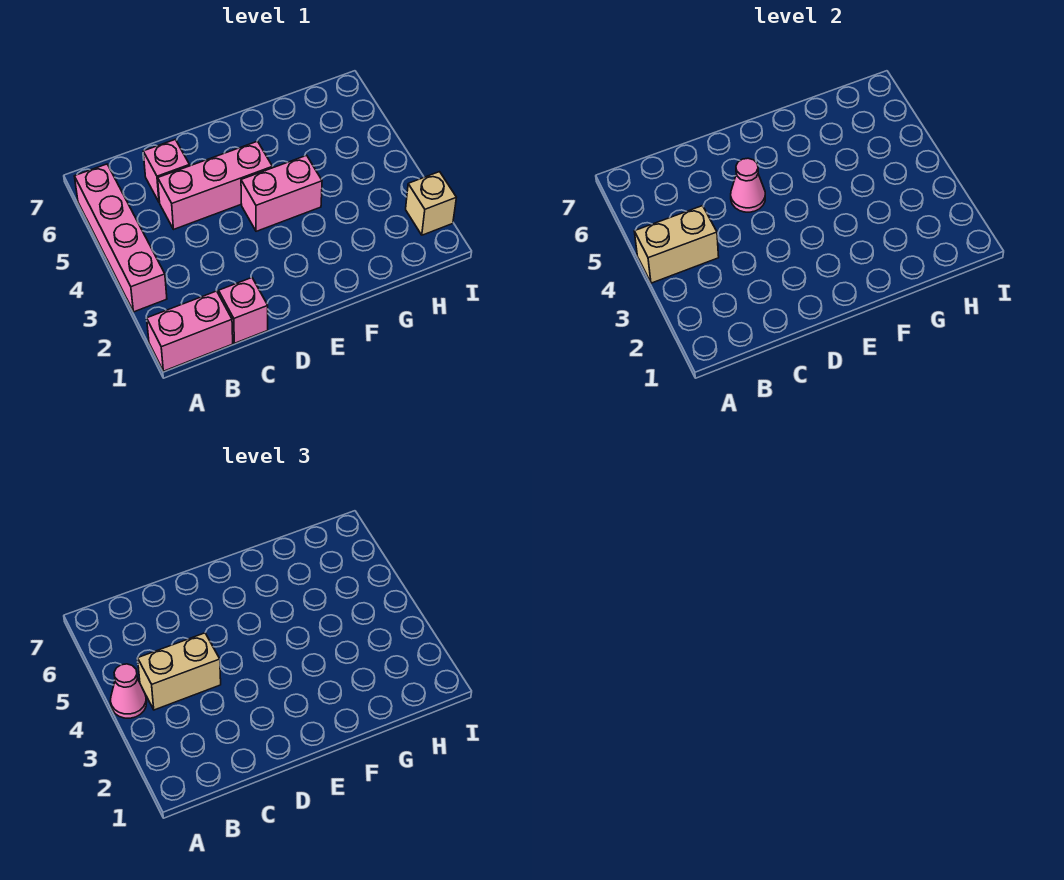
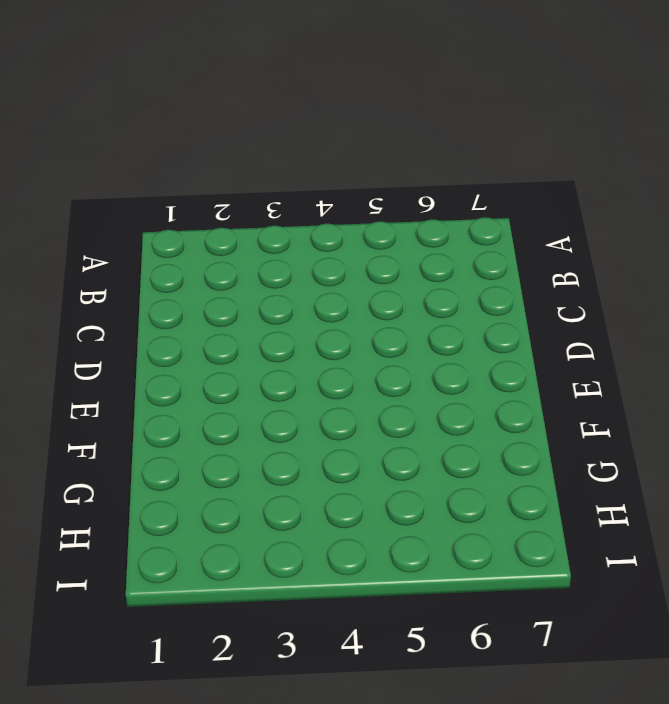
none -> pink 1x2 brick [147,291,233,371]
none -> pink 1x4 brick [75,164,167,312]

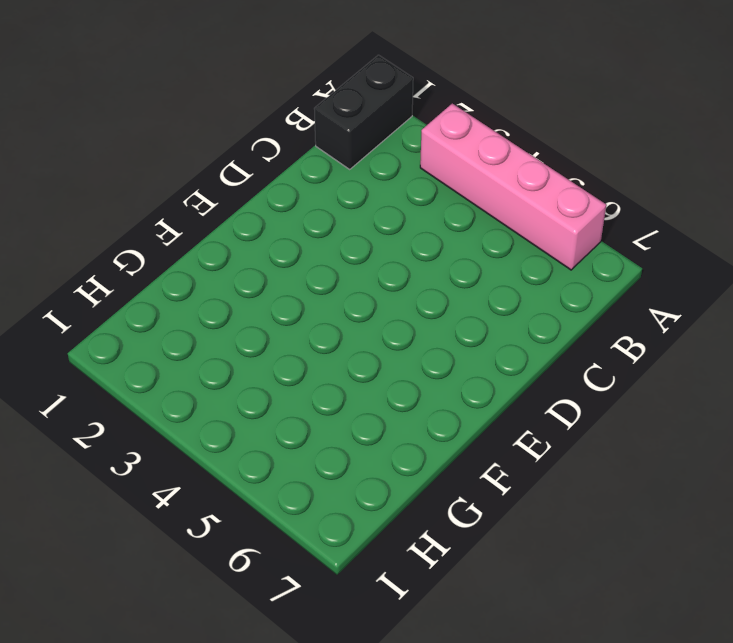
black 1x2 brick [314,55,413,169] -> pink 1x2 brick [147,291,233,371]
none -> pink 1x1 brick [219,278,268,343]
none -> pink 1x3 brick [158,141,273,229]

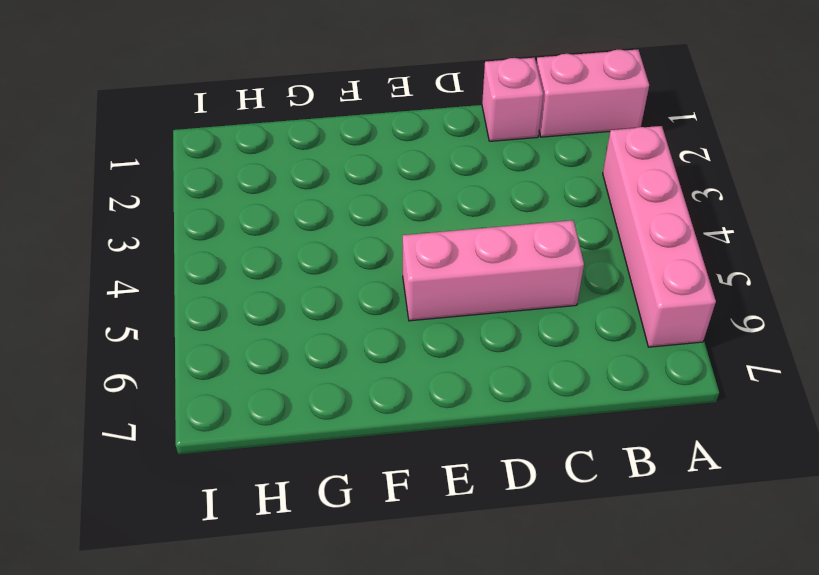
none -> pink 1x1 brick [143,140,190,202]
none -> pink 1x2 brick [241,155,322,231]

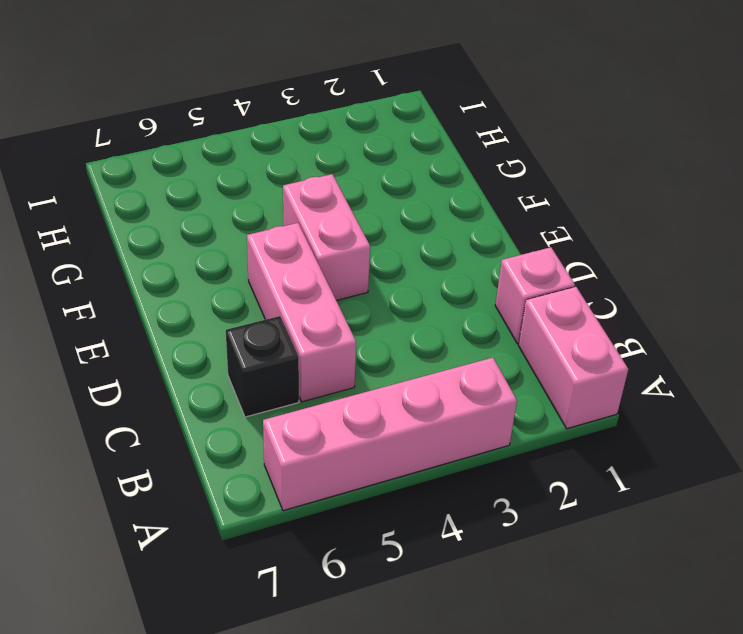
black 1x1 brick [226,316,299,417] -> pink 1x1 brick [143,140,190,202]
none -> tan 1x1 brick [406,172,456,235]
none -> tan 1x2 brick [634,206,719,283]

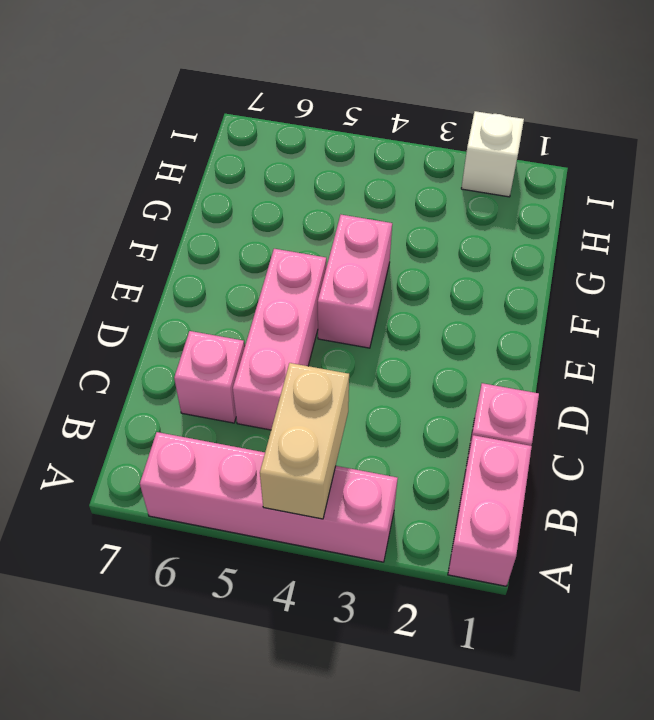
white 1x1 brick [461,111,524,197] -> tan 1x1 brick [406,172,456,235]
none -> pink 1x1 cone [731,158,765,212]
none -> pink 1x1 cone [110,664,147,718]

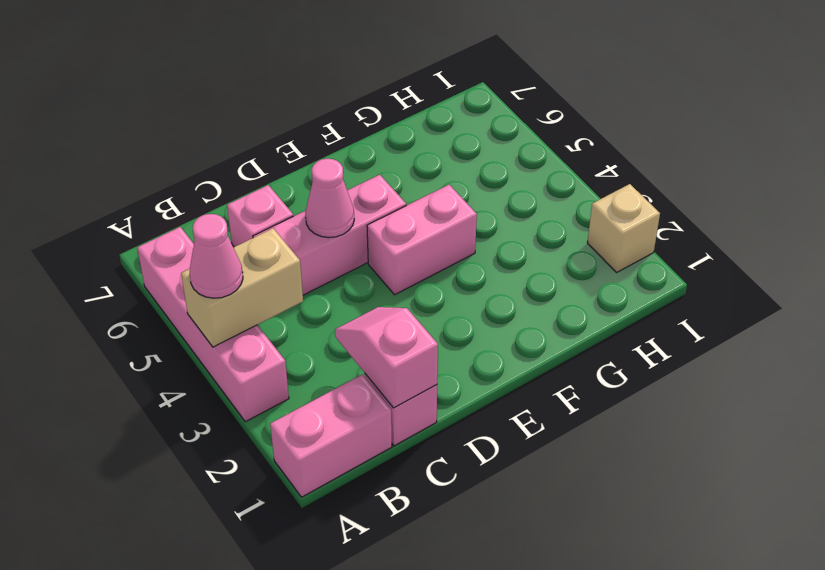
pink 1x2 slope [335,307,438,408] -> none
none -> tan 1x2 brick [138,633,221,710]

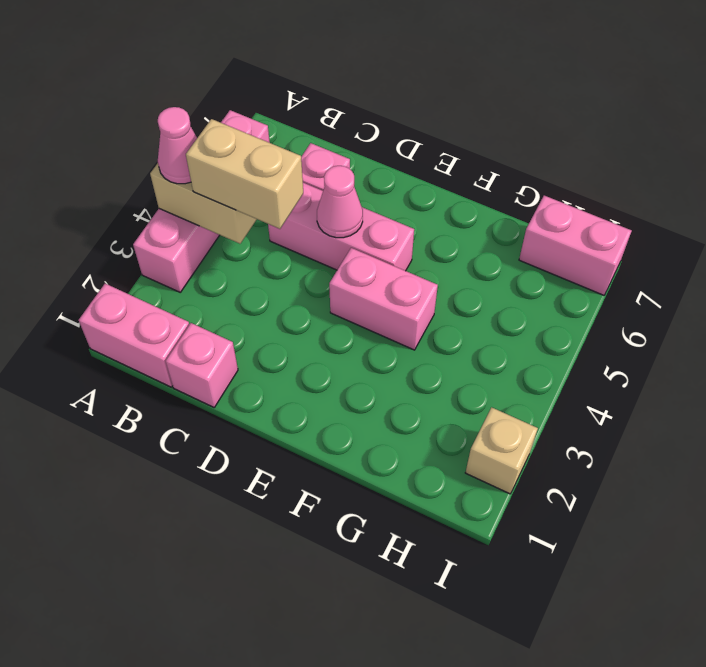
pink 1x2 brick [519,196,632,295] -> none

